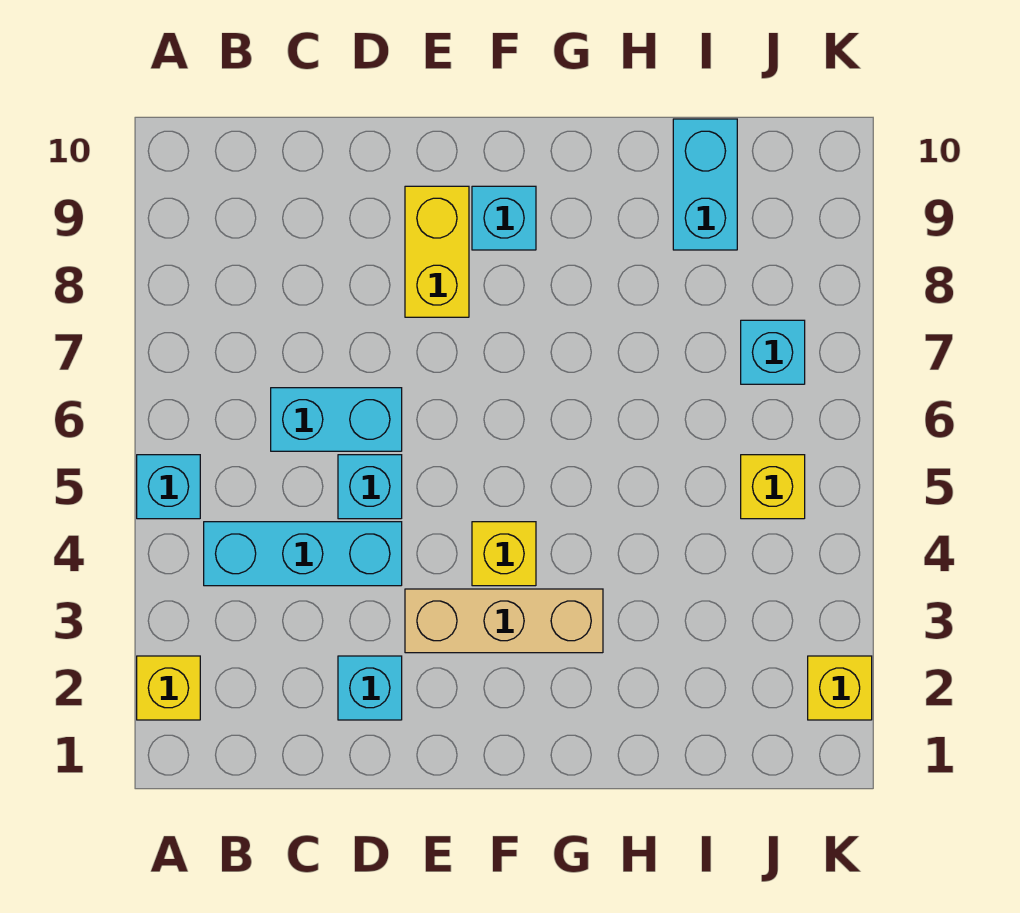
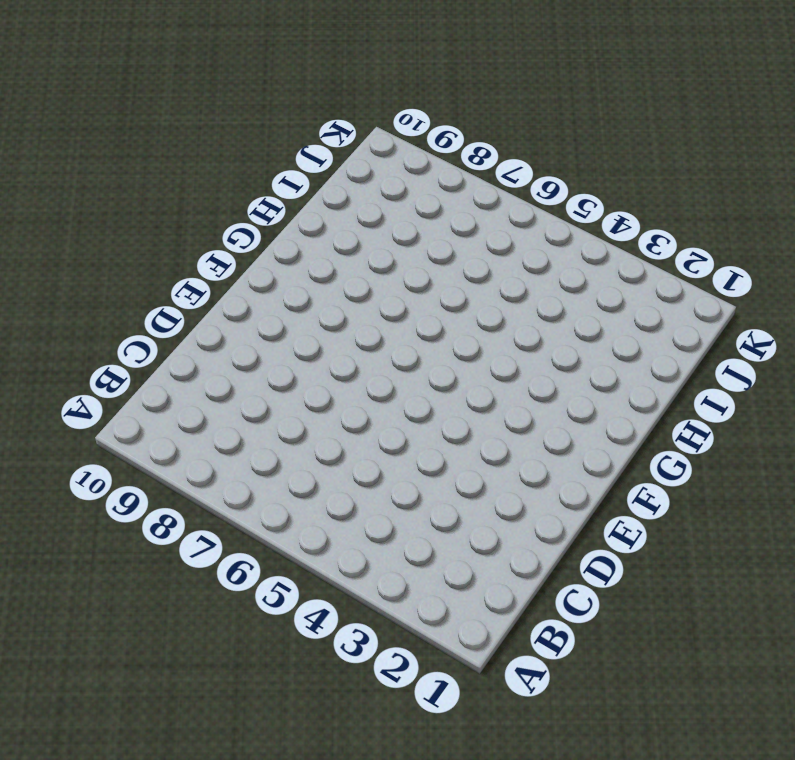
none -> yellow 1x1 brick [137,656,200,720]
none -> cyan 1x1 brick [137,455,200,519]
none -> cyan 1x3 brick [204,522,402,586]

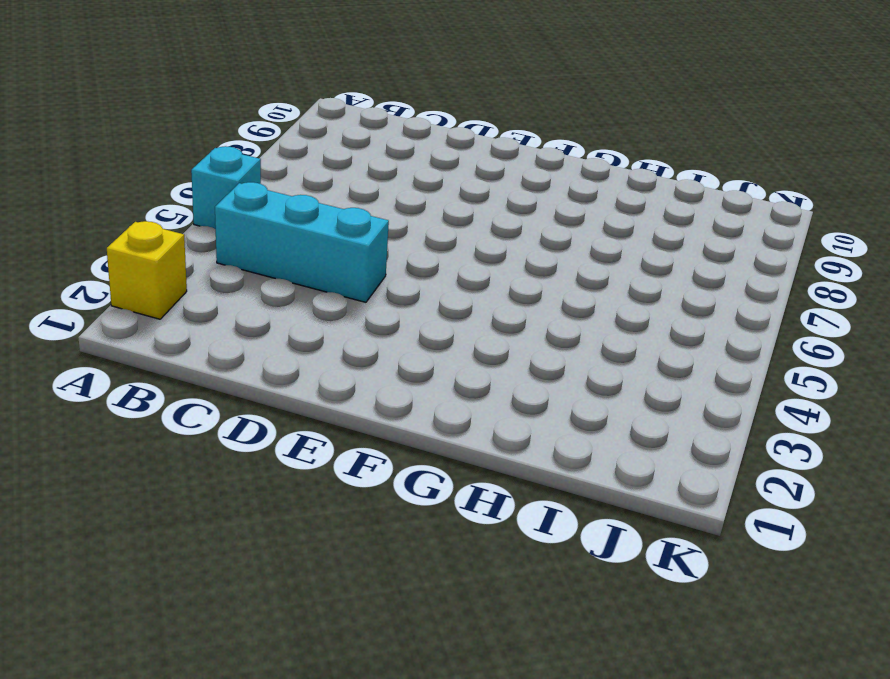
none -> cyan 1x2 brick [271,388,402,451]
none -> cyan 1x1 brick [338,656,402,720]
none -> cyan 1x1 brick [338,455,402,519]

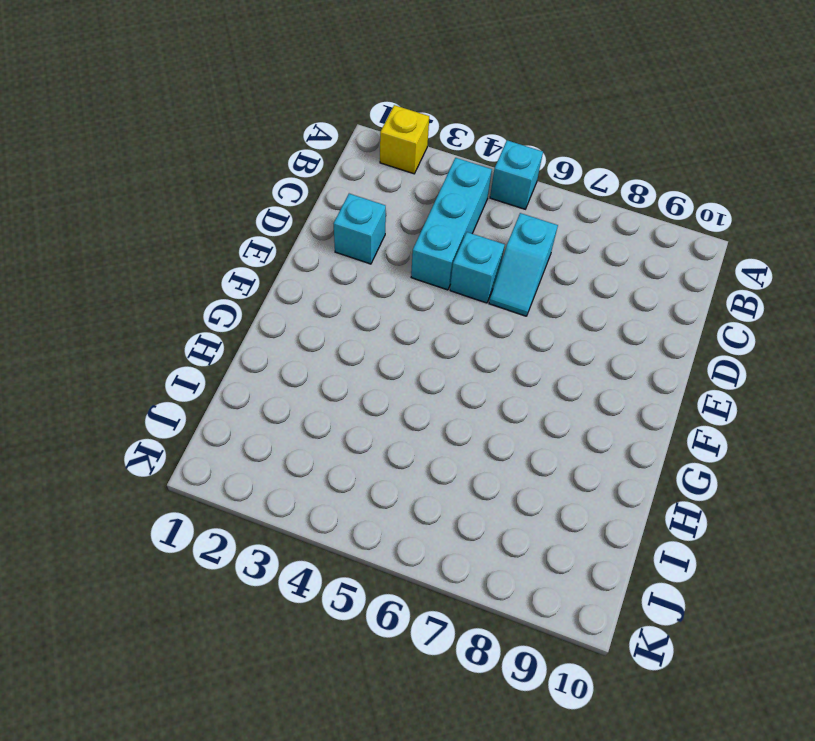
cyan 1x2 slope [489,213,558,316] -> cyan 1x2 brick [271,388,402,451]
none -> tan 1x3 brick [405,589,603,653]
none -> yellow 1x2 brick [405,186,469,317]
none -> yellow 1x1 brick [472,522,536,586]

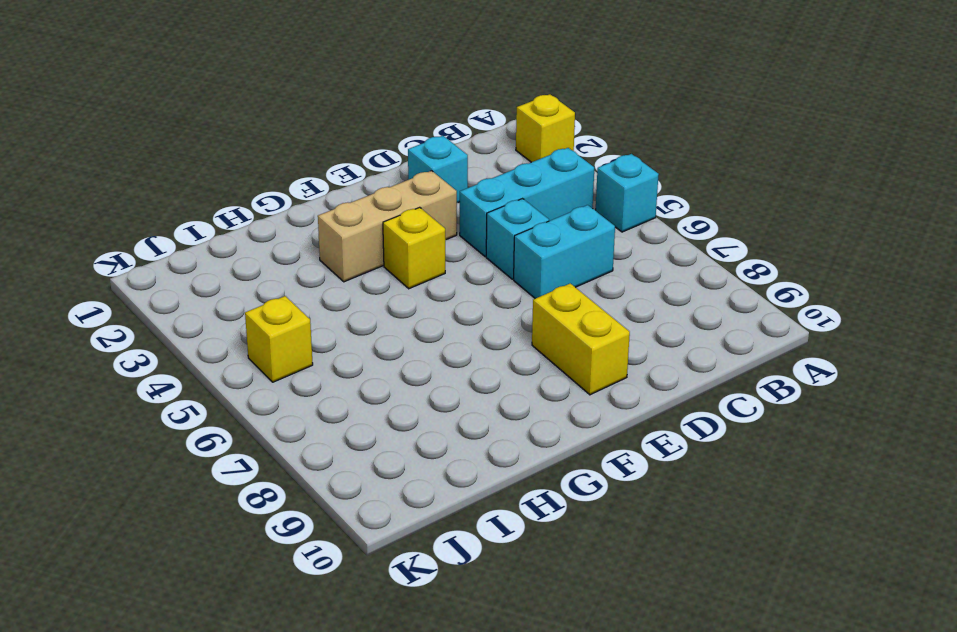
none -> cyan 1x1 brick [472,186,536,250]
none -> cyan 1x2 brick [673,119,737,250]
none -> cyan 1x1 brick [741,320,805,384]

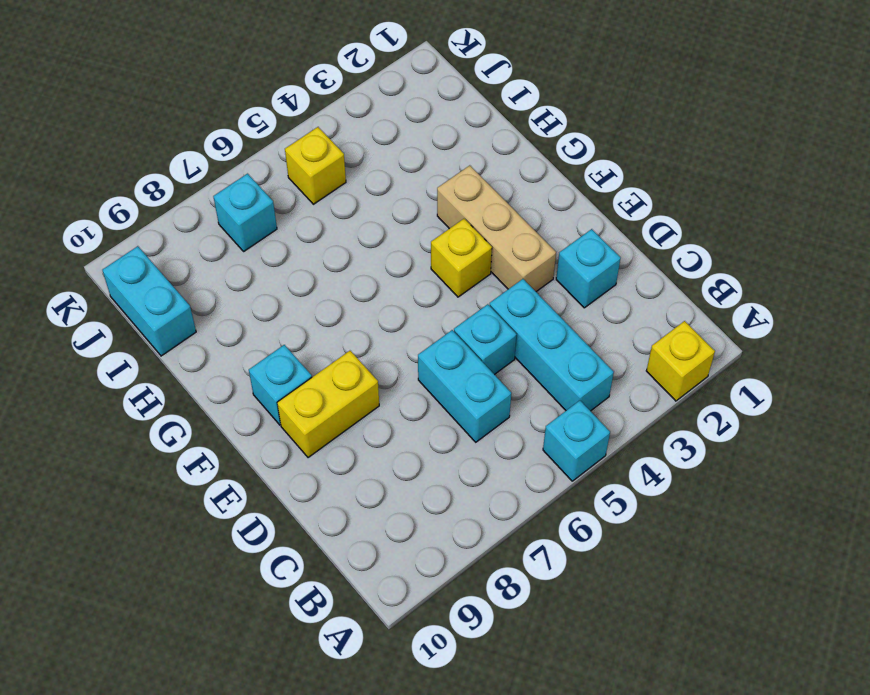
cyan 1x2 brick [103,246,196,356] -> cyan 1x2 brick turned to [673,119,737,250]
none -> yellow 1x1 brick [808,656,872,720]

